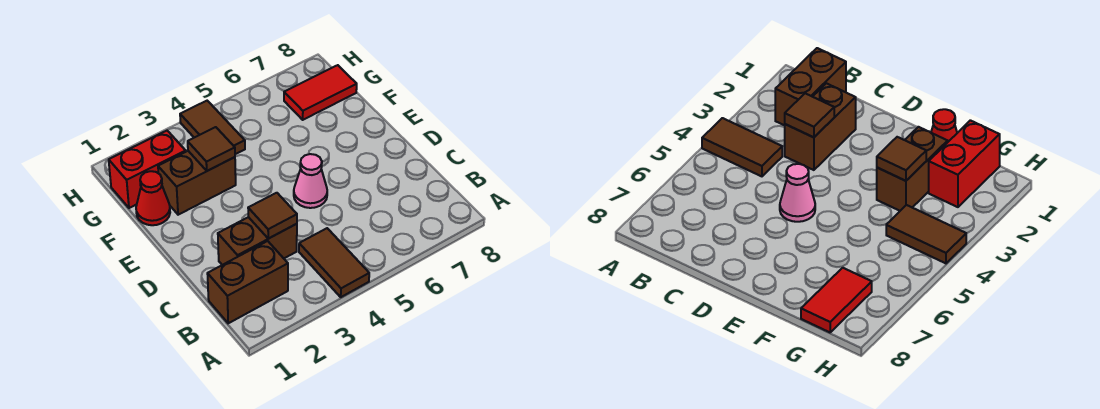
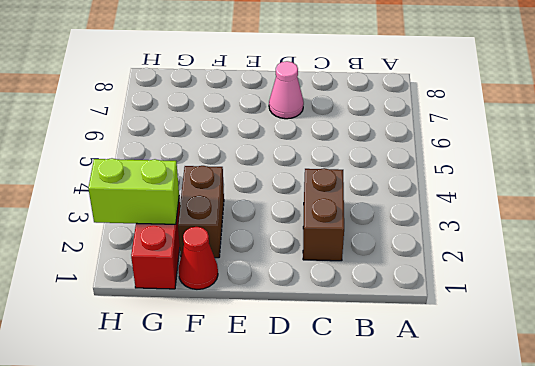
pink 1x1 cone [269,61,304,119] -> pink 1x1 cone moved to [294,154,327,208]
lime 1x2 brick [88,158,179,224] -> none
none -> brown 1x2 tile [299,228,369,297]
none -> brown 1x2 brick [207,241,288,323]

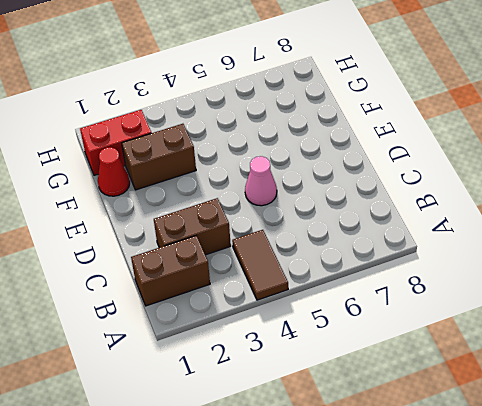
none -> brown 1x2 tile [180,101,245,154]
none -> red 1x2 tile [284,65,357,120]

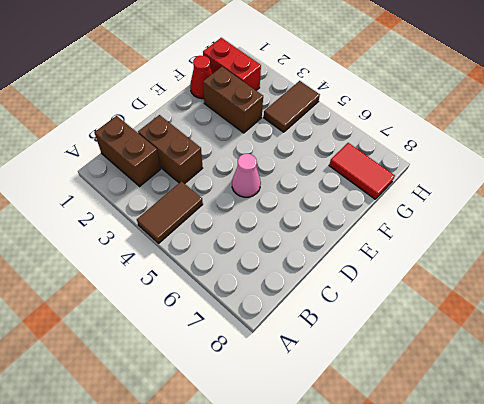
none -> brown 1x1 tile [248,193,297,239]
none -> brown 1x1 tile [188,127,235,171]

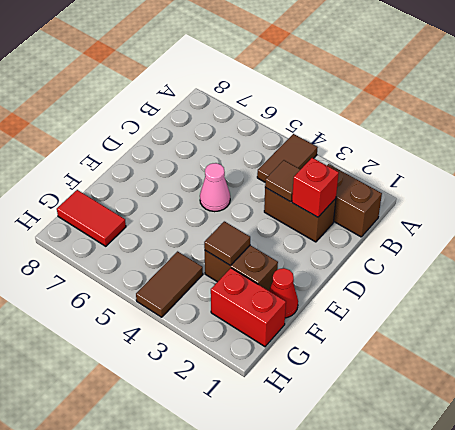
red 1x1 brick [292,158,339,217] -> none

